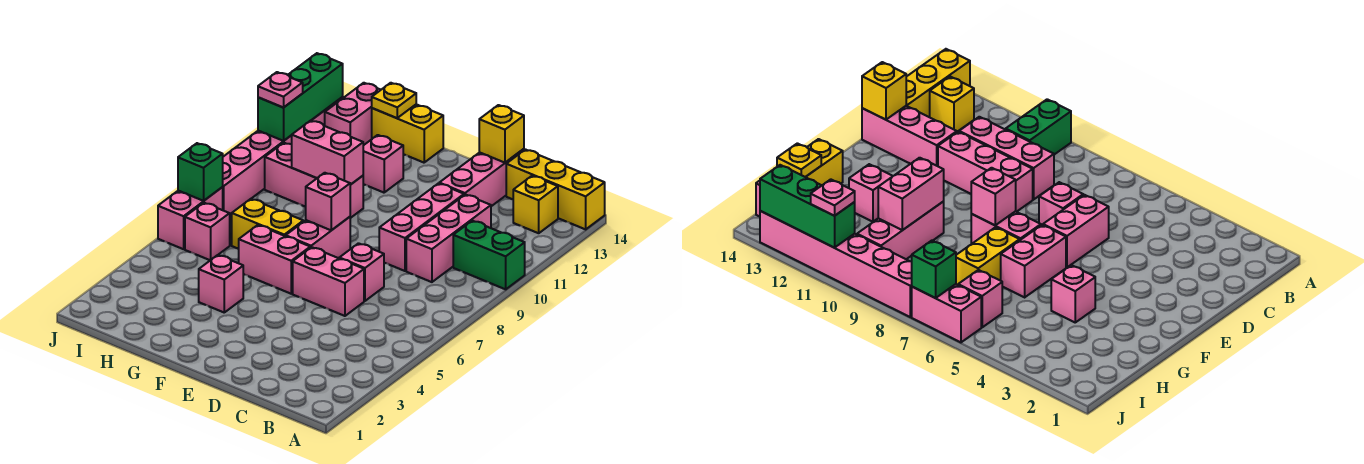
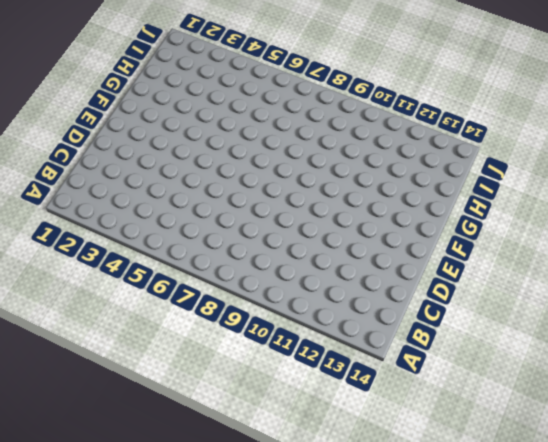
none -> green 1x2 brick [453,221,525,289]
none -> yellow 1x3 brick [506,149,605,229]
none -> yellow 1x1 brick [513,176,558,233]

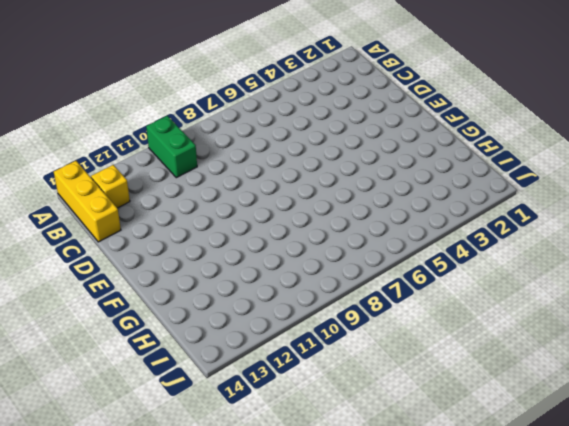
none -> pink 1x3 brick [406,195,491,282]
none -> pink 1x2 brick [293,247,364,316]
none -> pink 1x1 brick [339,243,384,301]

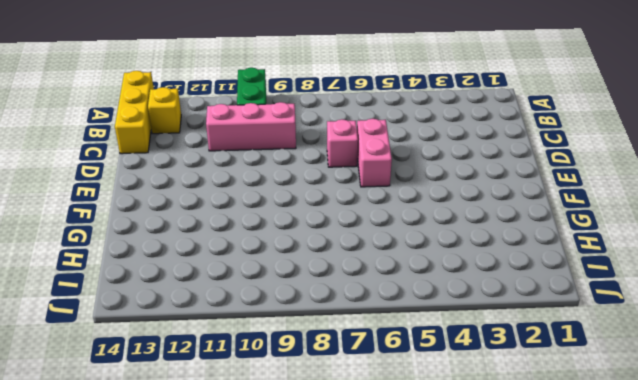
none -> pink 1x3 brick [379,183,464,271]
none -> pink 1x3 brick [439,149,524,206]
none -> pink 1x2 brick [239,225,310,294]

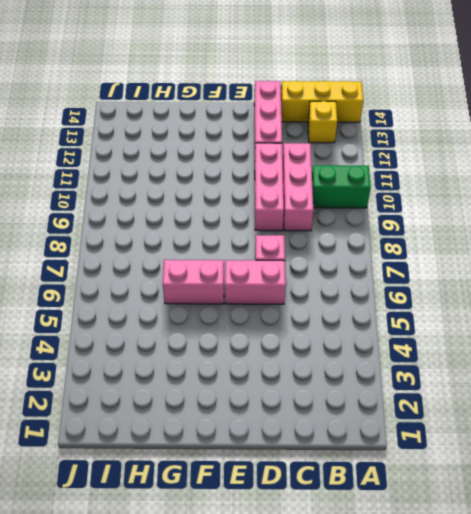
none -> pink 1x2 brick [286,217,350,258]
none -> pink 1x1 brick [199,255,243,312]
none -> yellow 1x2 brick [232,199,303,249]

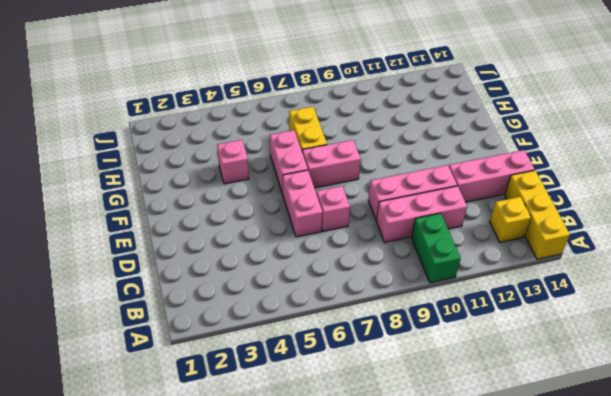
none -> pink 1x3 brick [265,143,364,218]
none -> pink 1x1 brick [363,135,404,193]
none -> yellow 1x2 brick [372,104,443,163]

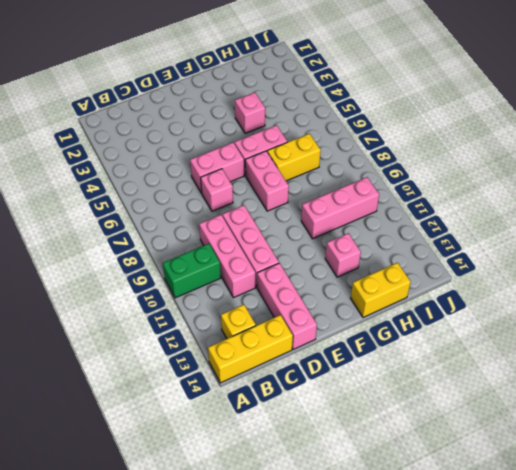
none -> pink 1x1 brick [185,203,230,260]
none -> pink 1x2 brick [325,83,380,145]
none -> pink 1x2 brick [158,187,223,249]

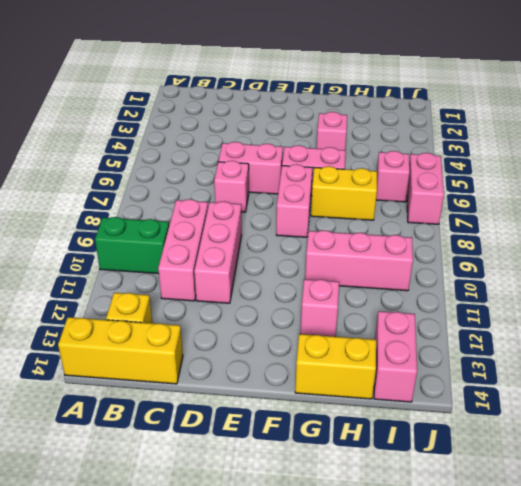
none -> pink 1x3 brick [439,149,524,206]
none -> pink 1x6 brick [223,97,343,214]
none -> yellow 1x1 brick [479,105,524,163]

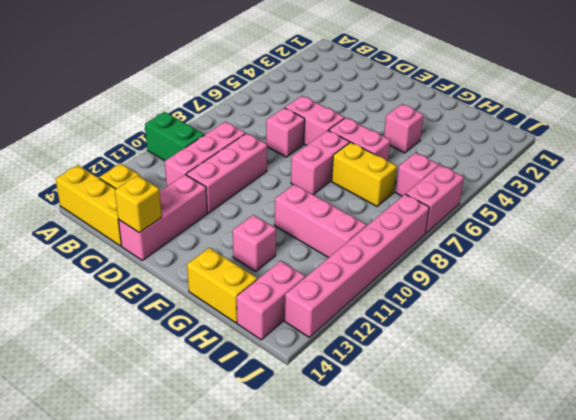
none -> pink 1x1 brick [306,173,350,230]
none -> pink 1x2 brick [292,120,363,185]
none -> yellow 1x1 plate [372,83,416,118]

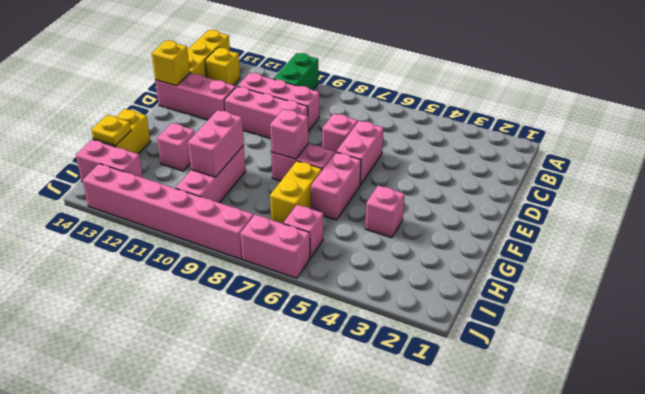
none -> green 1x1 brick [178,143,223,201]
none -> green 1x3 brick [258,53,343,141]
none -> pink 1x1 plate [258,72,303,108]

